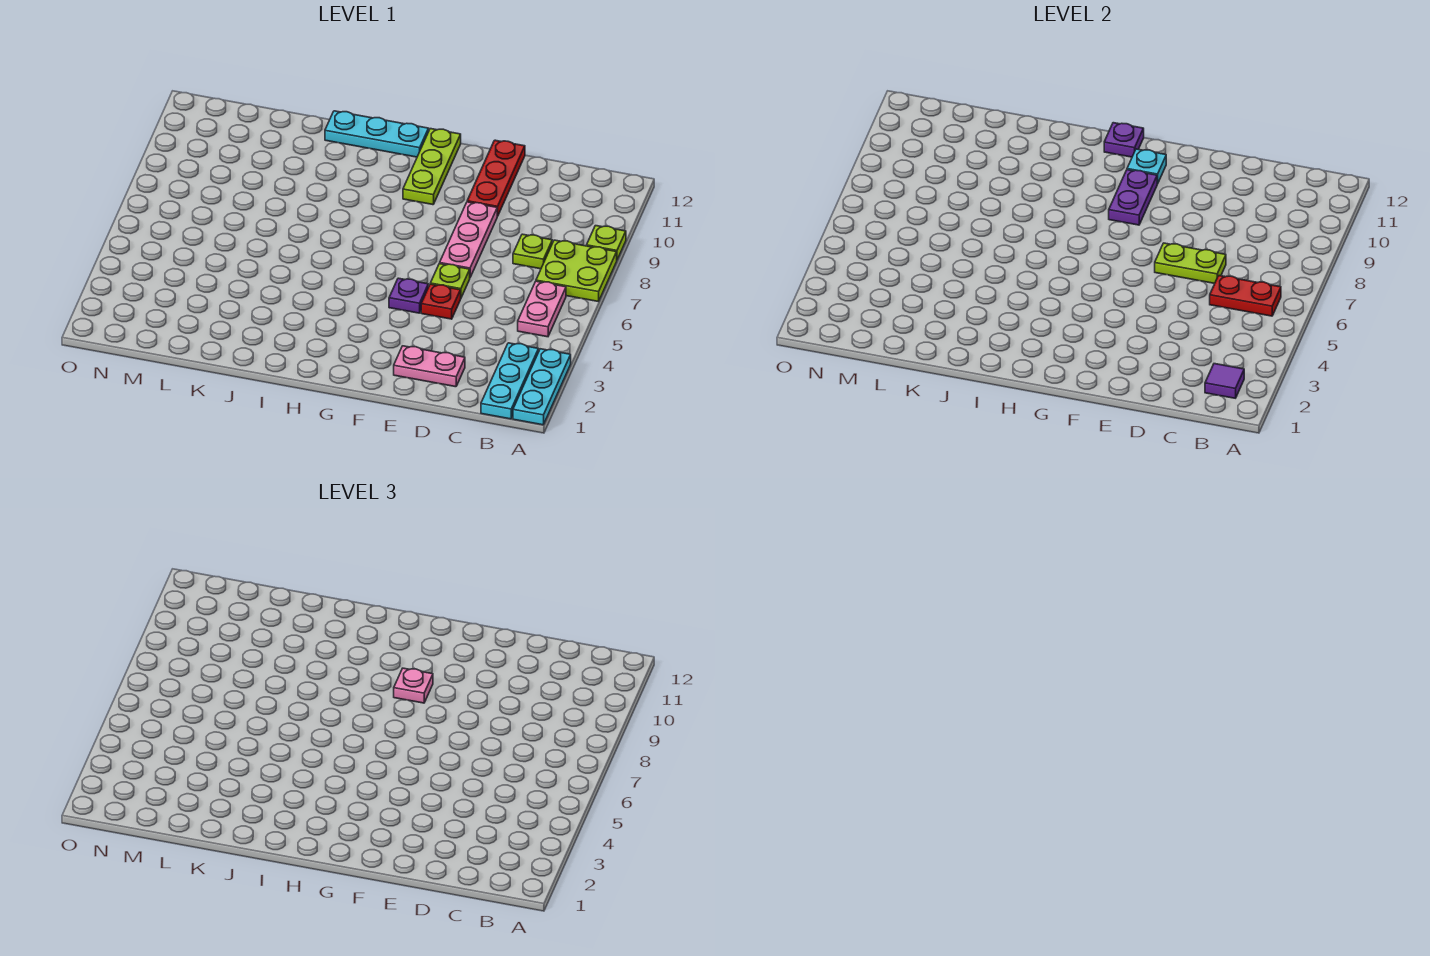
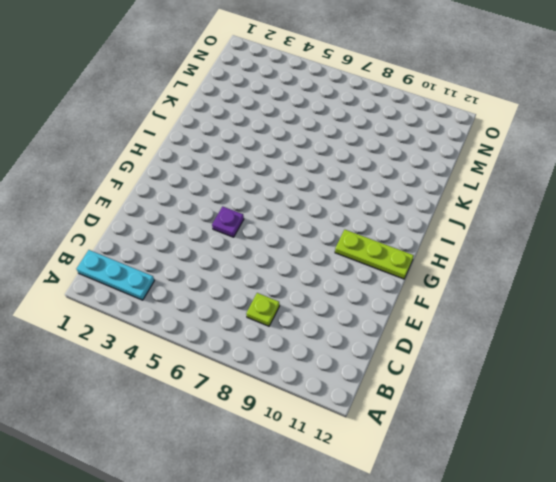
none -> cyan 1x3 plate [513,349,571,425]
none -> lime 2x2 plate [536,240,617,302]
none -> lime 1x1 plate [587,226,626,260]

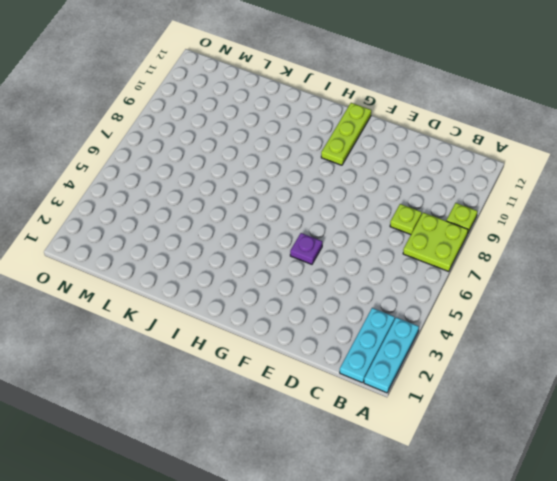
none -> pink 1x2 plate [518,281,566,337]
none -> pink 1x2 plate [394,346,465,387]
none -> red 1x1 plate [421,284,461,319]

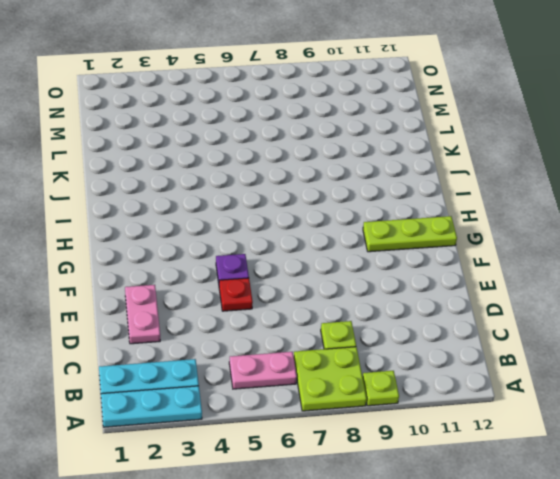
none -> lime 1x1 plate [430,264,470,298]
none -> pink 1x3 plate [440,202,497,277]
none -> red 1x3 plate [467,140,525,216]

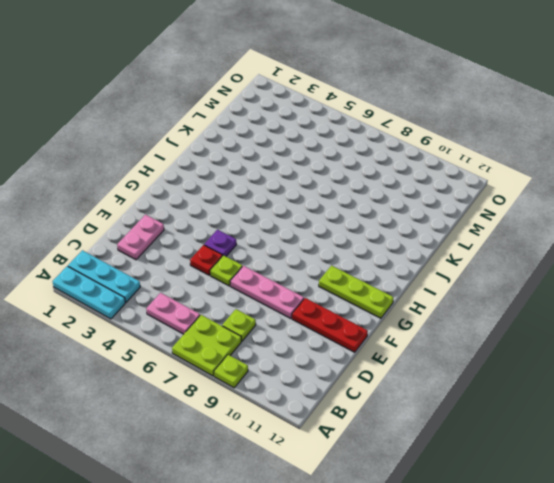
none -> cyan 1x3 plate [325,111,429,157]
none -> purple 1x1 tile [1205,364,1244,398]
none -> red 1x2 plate [1210,276,1281,316]

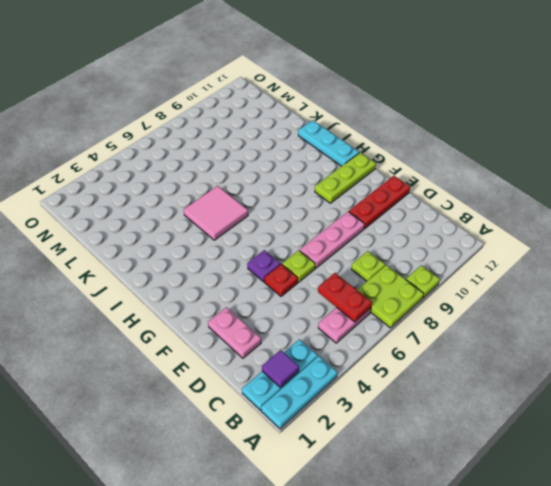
pink 2x2 tile [184,186,248,240] -> none
none -> lime 1x2 plate [1155,243,1226,283]
none -> purple 1x2 plate [1109,170,1157,225]
none -> cyan 1x1 plate [1127,149,1166,184]

